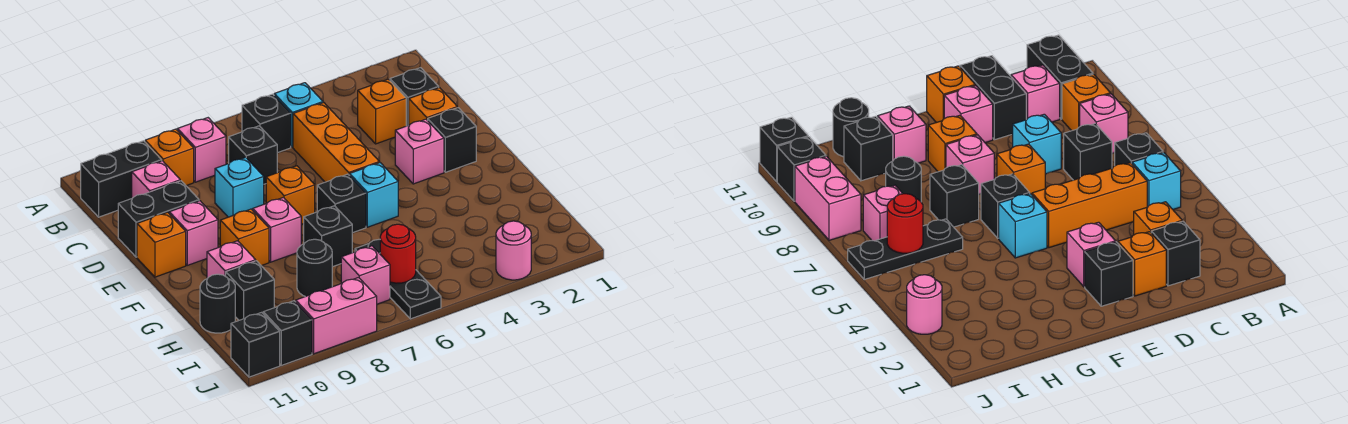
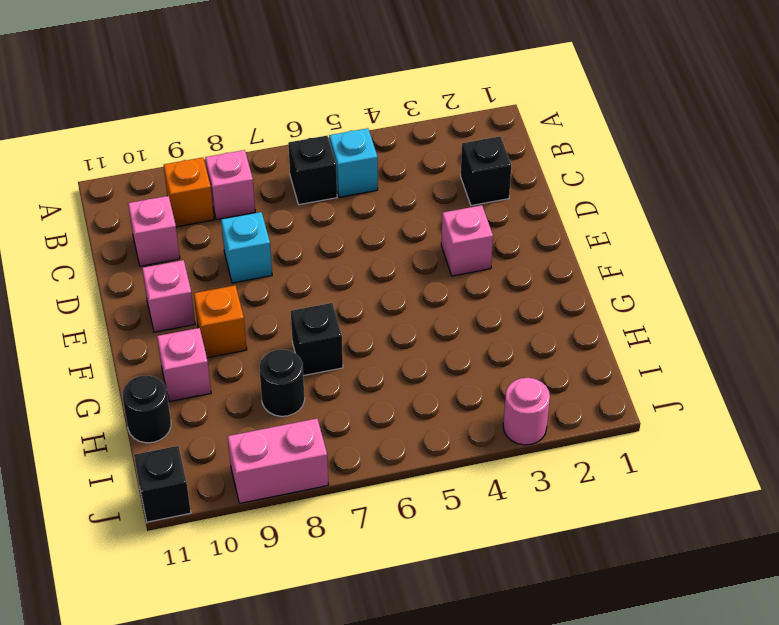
none -> black 1x2 brick [81,141,162,217]
none -> orange 1x1 brick [358,79,406,144]
none -> orange 1x3 brick [293,103,379,182]
none -> black 1x1 brick [229,126,277,184]

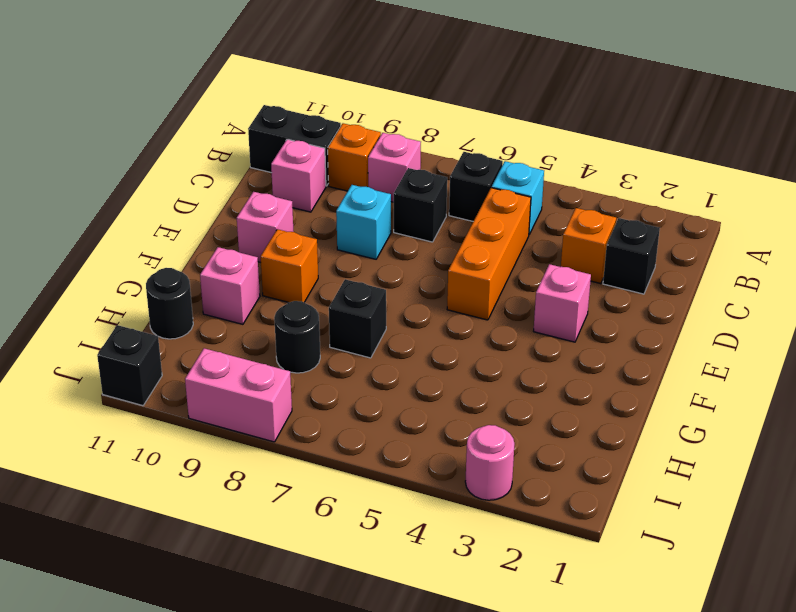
none -> orange 1x1 brick [409,88,457,125]
none -> black 1x2 brick [118,181,199,257]
none -> black 1x1 brick [428,108,476,172]
none -> orange 1x1 brick [266,166,315,224]

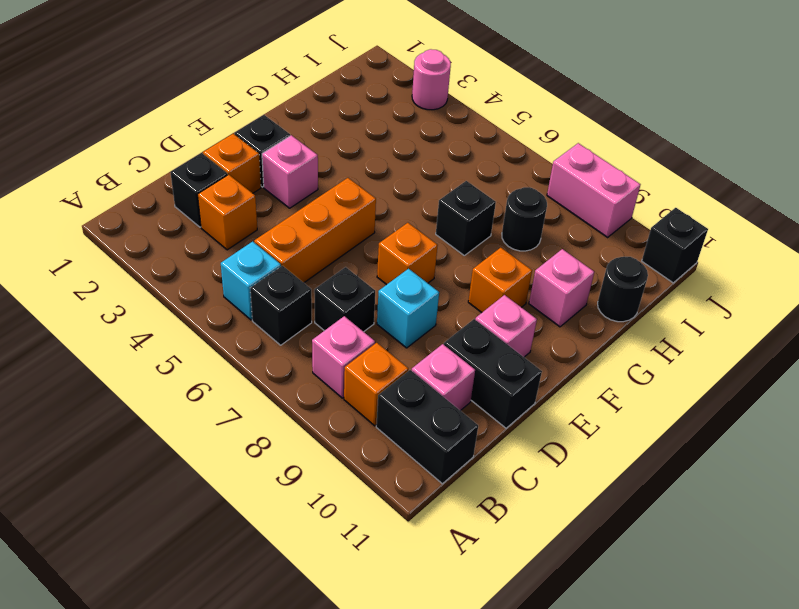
none -> orange 1x1 brick [137,212,186,277]
none -> cyan 1x1 brick [350,163,398,227]
none -> black 1x1 brick [317,174,366,233]
none -> pink 1x1 brick [253,197,301,262]

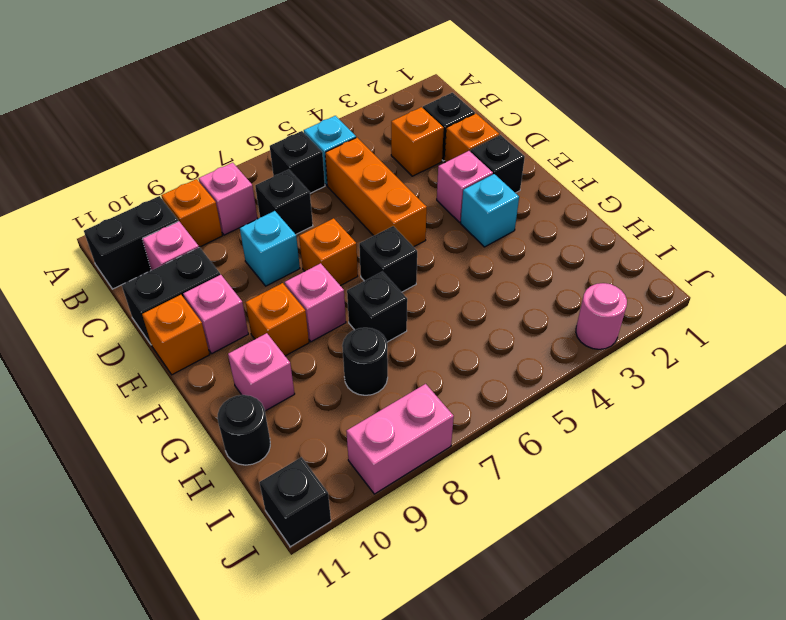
cyan 1x1 brick [461,174,519,247] -> cyan 1x1 brick moved to [350,163,398,227]
none -> black 1x3 plate [355,239,441,319]
none -> black 1x1 brick [226,261,274,320]
none -> pink 1x1 brick [341,246,390,304]
none -> black 1x1 brick [263,301,312,365]

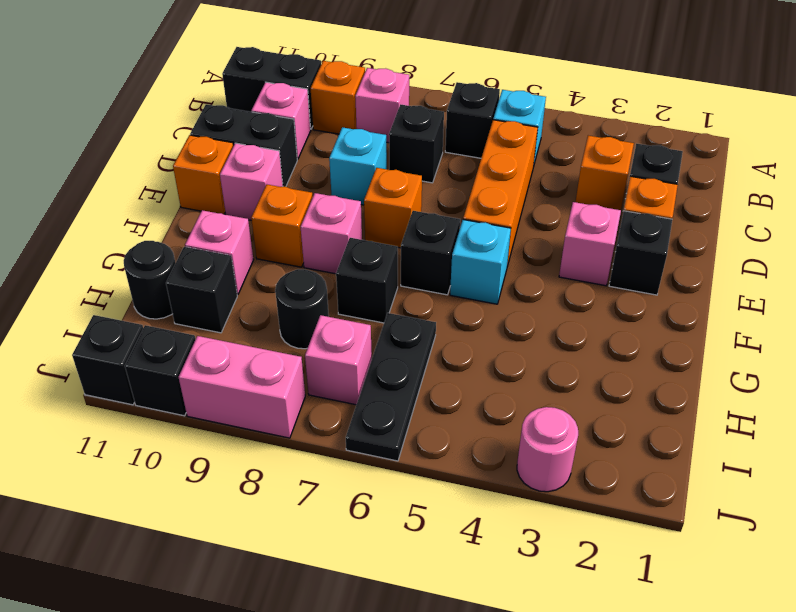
none -> red 1x1 round brick [380,224,416,283]

